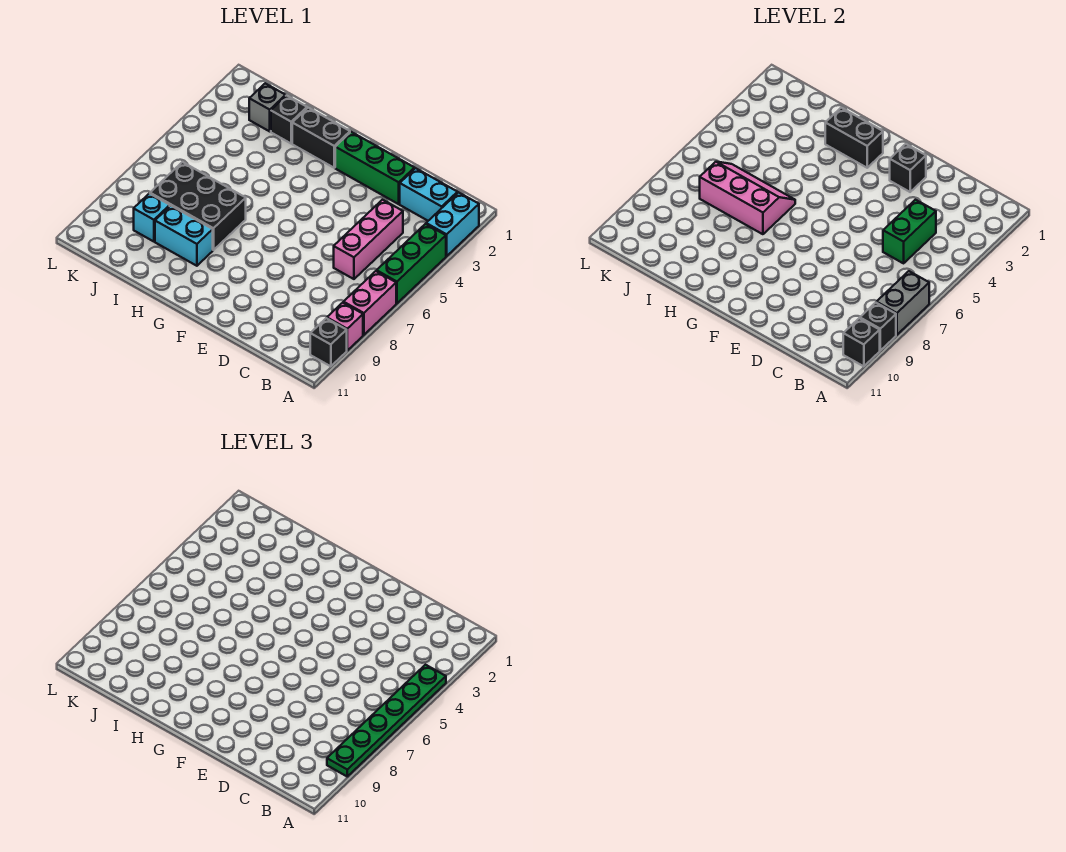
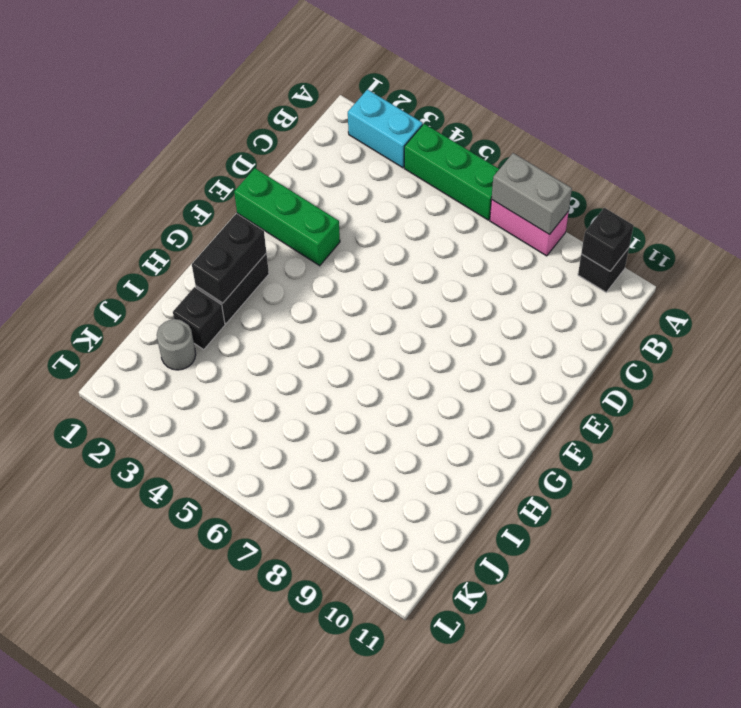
green 1x3 brick [234,168,340,266] -> green 1x3 brick turned to [335,132,415,204]
grey 1x1 round brick [157,319,196,370] -> grey 1x1 brick [249,83,286,131]
none -> pink 1x1 brick [327,303,363,350]
none -> cyan 1x2 brick [400,168,458,221]
none -> pink 1x3 brick [334,200,403,279]

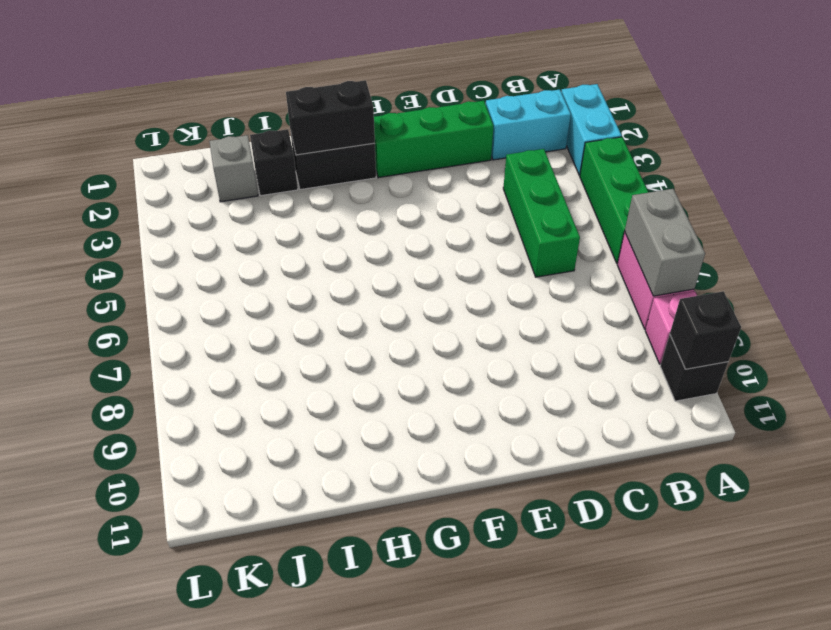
green 1x3 brick [503,149,580,277] -> pink 1x3 brick [334,200,403,279]
none -> black 2x3 brick [150,162,246,250]
none -> cyan 1x2 brick [155,206,213,266]
none -> cyan 1x1 brick [134,193,170,242]

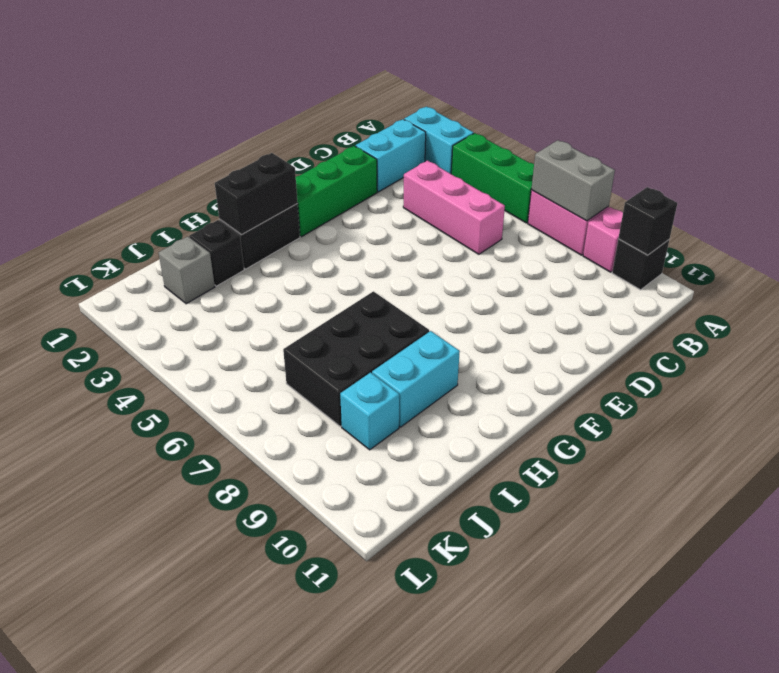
none -> black 1x1 brick [860,303,896,350]
none -> green 1x2 brick [883,200,936,263]
none -> black 1x1 brick [890,144,926,192]

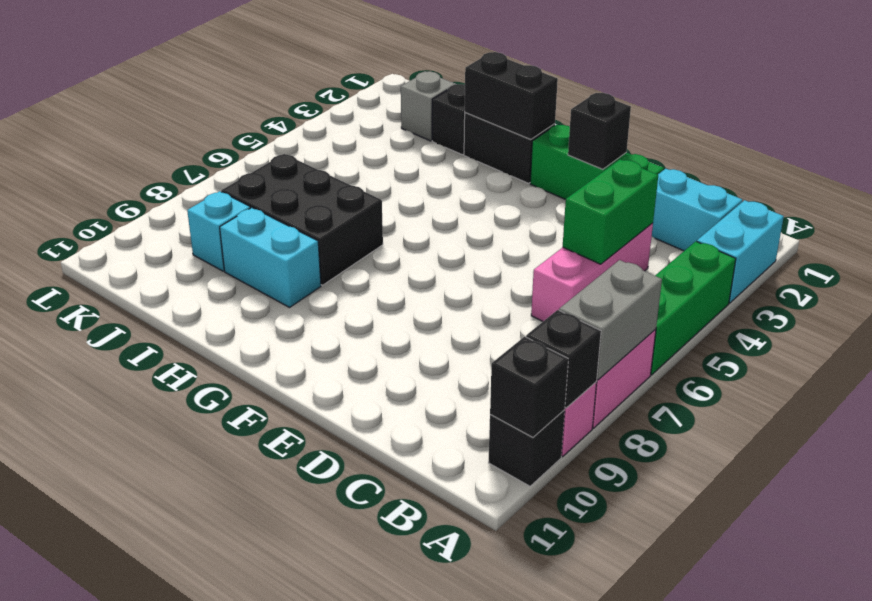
none -> pink 2x3 slope [700,162,795,234]
none -> green 1x6 plate [327,665,446,776]

